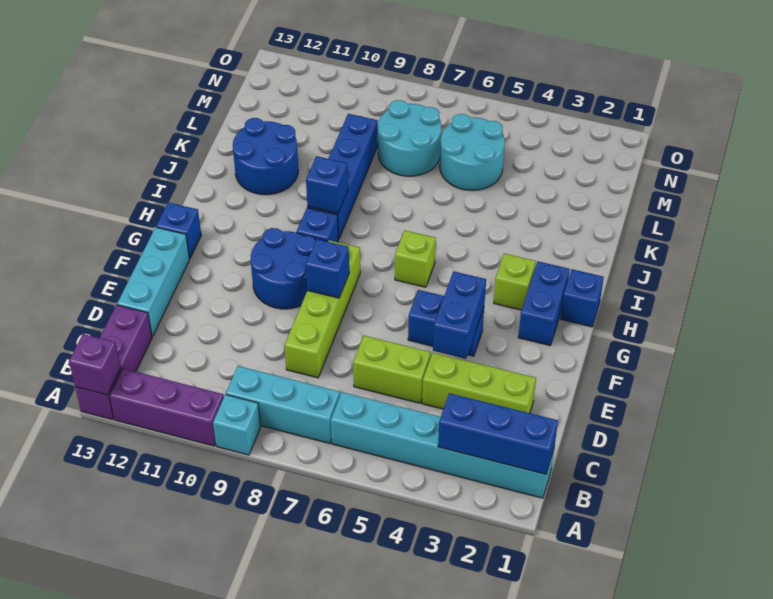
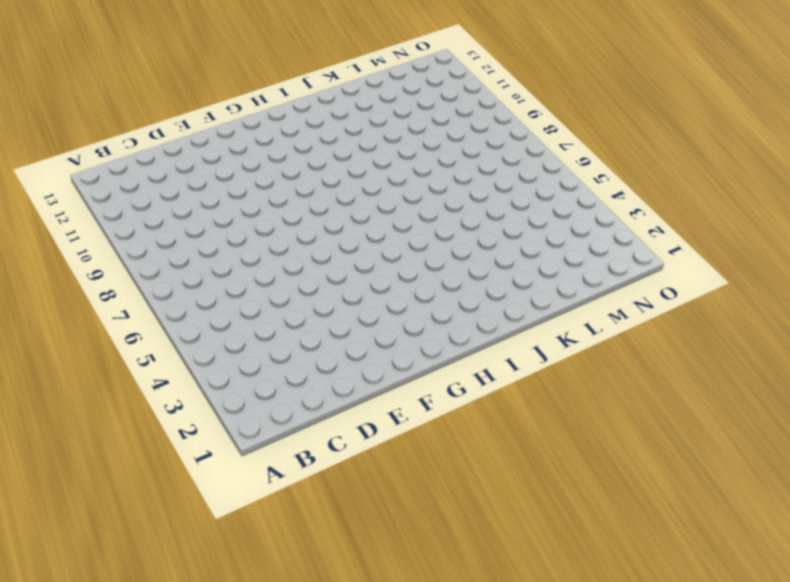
none -> cyan 1x1 brick [213,395,261,455]
none -> purple 1x3 brick [109,369,224,446]
none -> purple 1x3 brick [75,305,152,420]

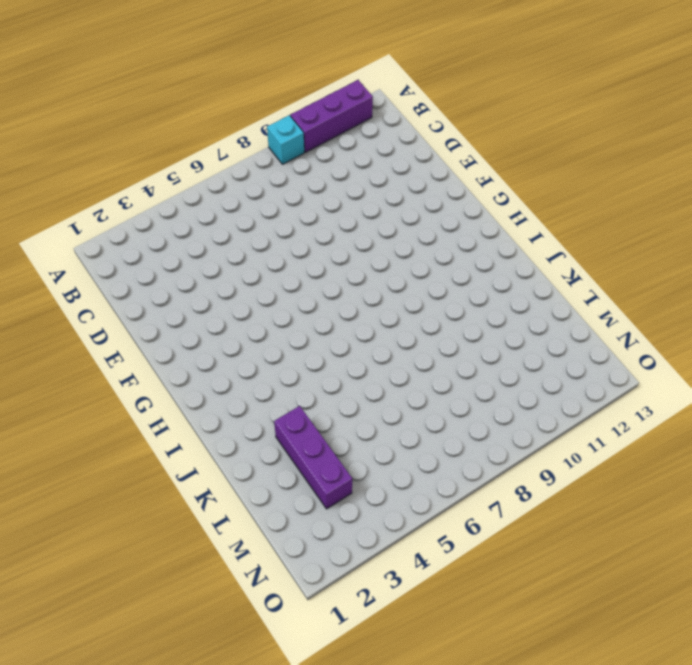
purple 1x3 brick [274,406,352,509] -> purple 1x3 brick moved to [75,305,152,420]
none -> cyan 1x6 brick [331,392,554,498]
none -> cyan 1x3 brick [226,366,340,443]
none -> lime 1x3 brick [422,353,536,413]

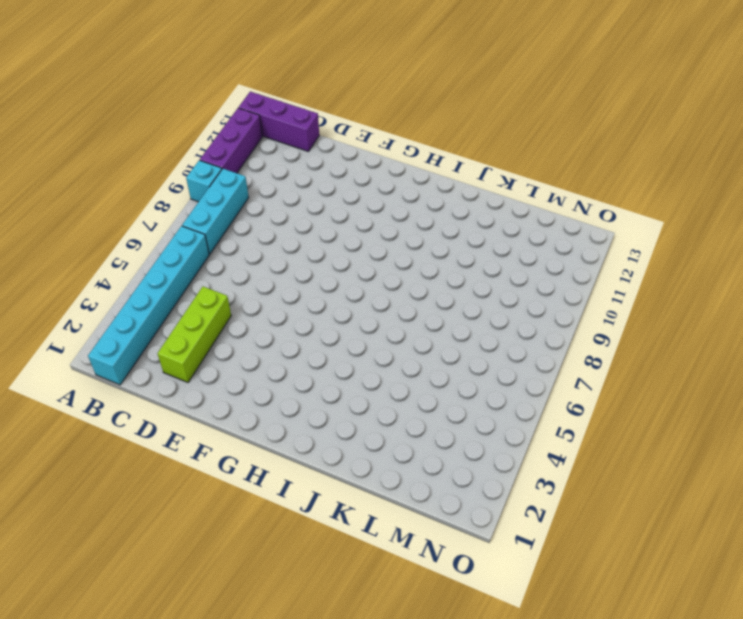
none -> lime 1x2 brick [353,336,431,403]
none -> lime 1x4 brick [284,240,360,378]
none -> cyan 1x3 brick [117,227,189,336]

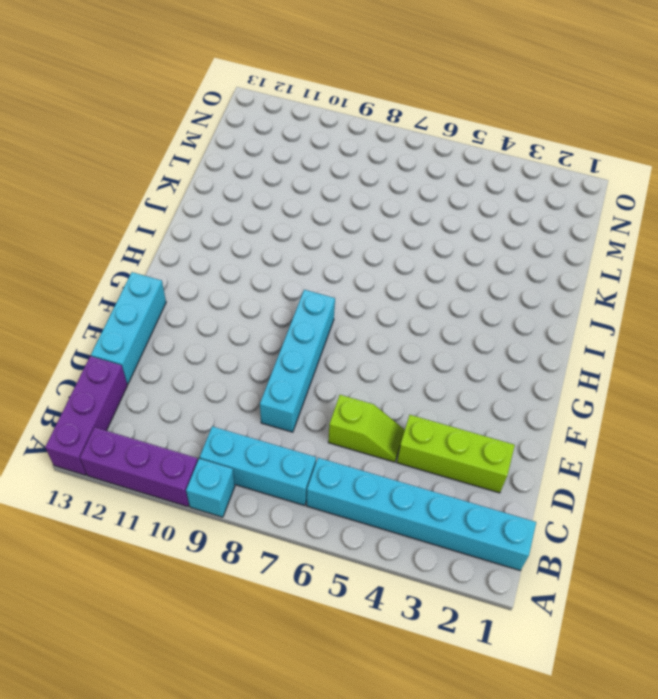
lime 1x2 slope [328,395,404,462] -> lime 1x2 brick [353,336,431,403]
cyan 1x4 brick [260,290,335,432] -> lime 1x4 brick [284,240,360,378]
none -> blue 1x2 brick [408,290,484,356]
none -> blue 2x2 round brick [251,228,315,309]
none -> blue 1x2 brick [518,261,570,345]

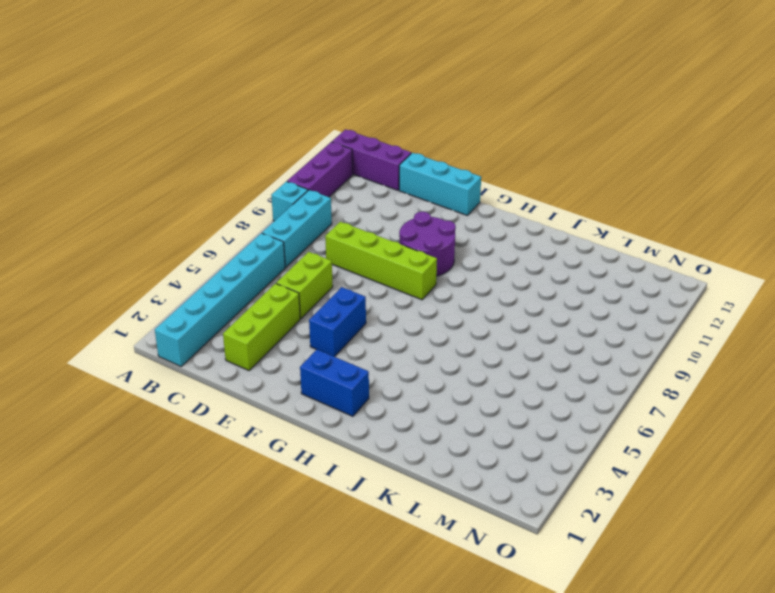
purple 2x2 round brick [399,212,456,276] -> blue 2x2 round brick [251,228,315,309]
none -> blue 1x1 brick [156,203,201,259]
none -> blue 1x1 brick [561,269,604,327]
none -> lime 1x1 brick [494,254,536,310]

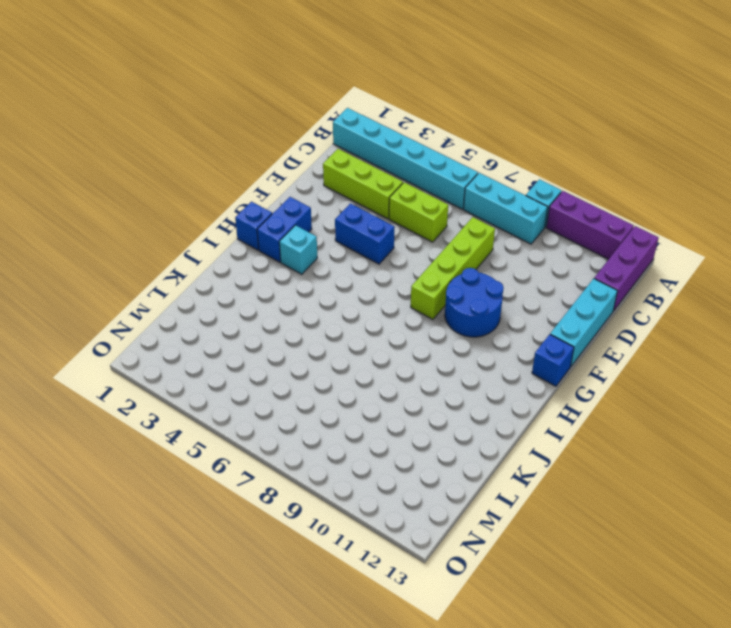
cyan 1x1 brick [279,225,317,274] -> lime 1x1 brick [494,254,536,310]
none -> lime 1x1 brick [395,230,436,287]
none -> blue 1x1 brick [297,208,338,242]
none -> blue 1x4 brick [307,114,378,239]

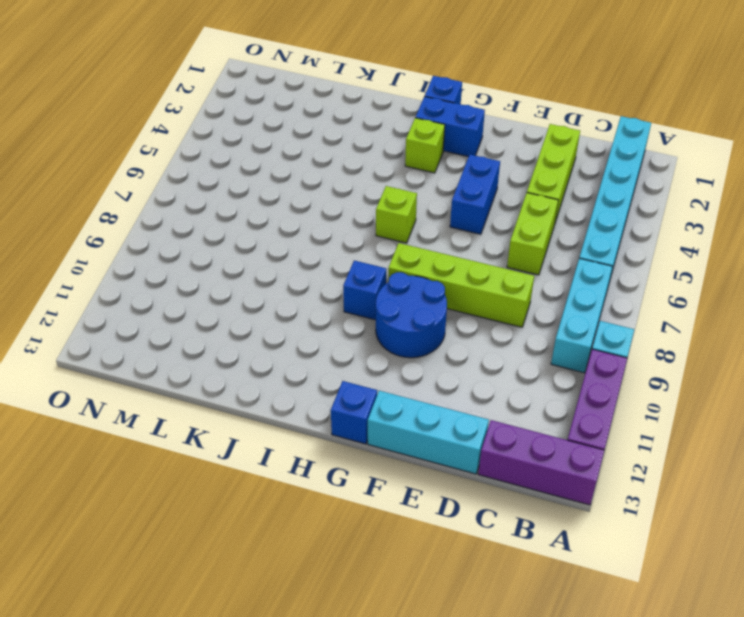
none -> blue 1x4 brick [307,114,378,239]
none -> blue 2x2 round brick [233,118,299,195]
none -> cyan 2x2 round brick [440,114,505,191]

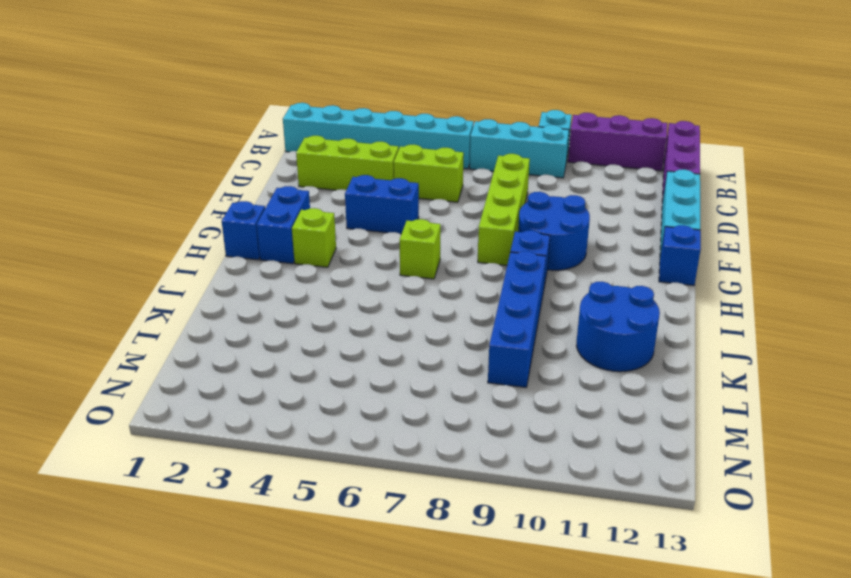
none -> cyan 2x2 round brick [440,114,505,191]
none -> cyan 2x2 round brick [378,100,442,176]
none -> purple 1x1 brick [69,334,121,395]

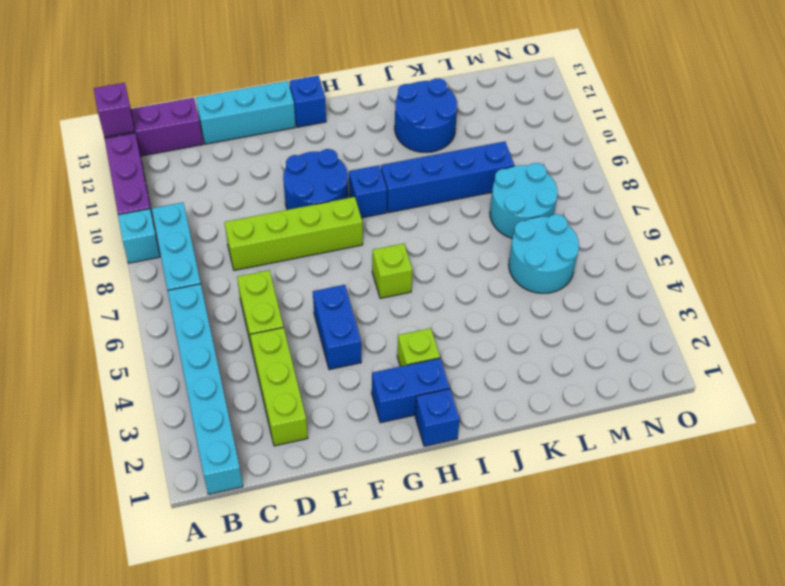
none -> blue 1x3 brick [438,393,558,474]
none -> blue 1x2 brick [433,271,486,359]
none -> blue 1x1 brick [306,239,349,298]

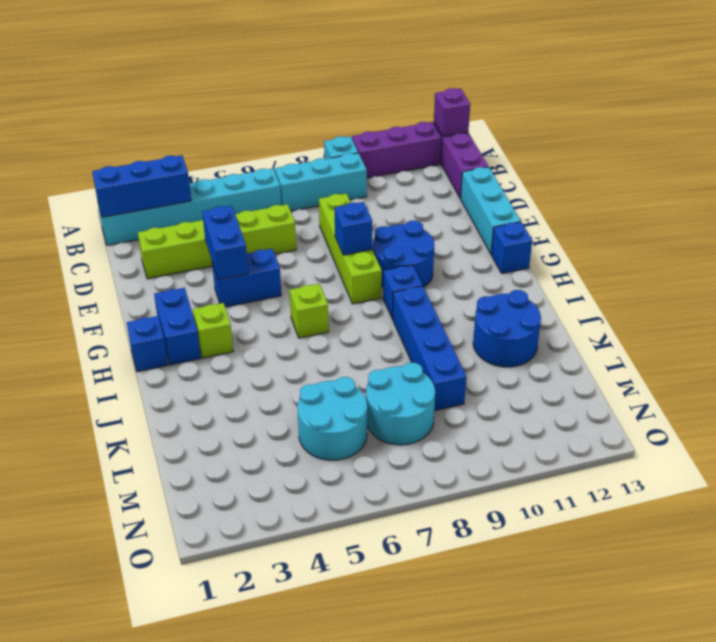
none -> blue 1x1 brick [306,156,348,213]

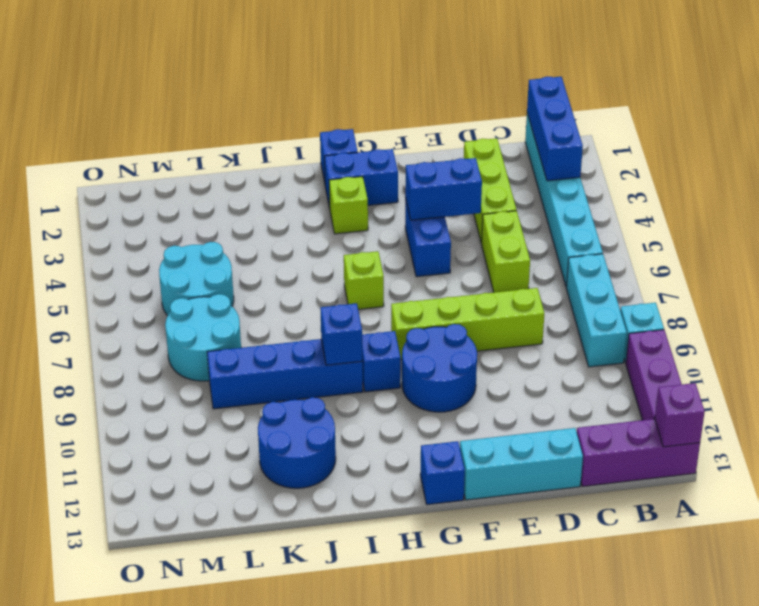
none -> blue 1x1 brick [306,239,349,298]

